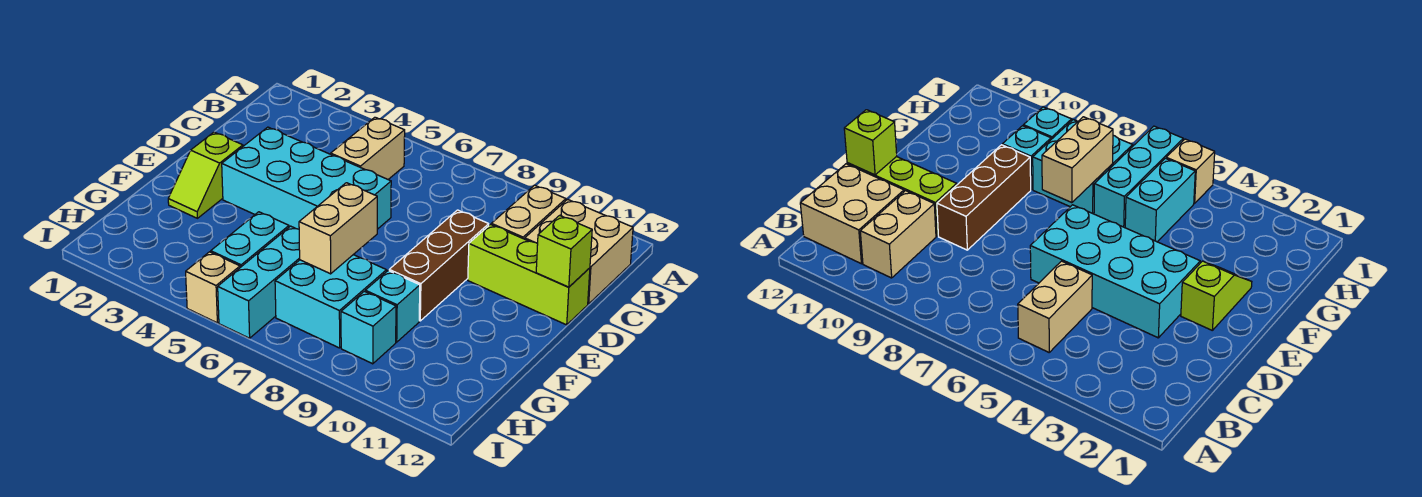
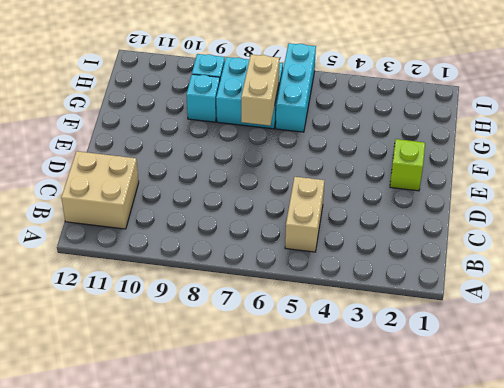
none -> tan 1x2 brick [491,185,566,239]
none -> cyan 2x4 brick [222,127,391,229]
none -> brown 1x3 brick [389,210,489,321]

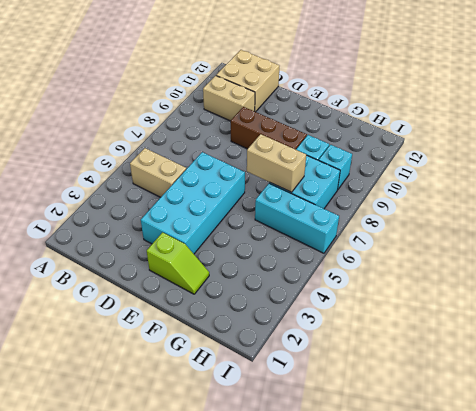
none -> lime 1x3 brick [468,225,590,325]
none -> cyan 1x2 brick [211,212,289,267]
none -> tan 1x1 brick [186,252,240,323]

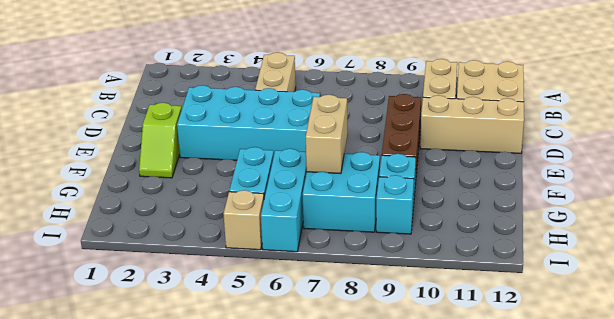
tan 1x3 brick [420,95,524,153] -> lime 1x3 brick [468,225,590,325]
none -> lime 1x1 brick [536,215,592,287]

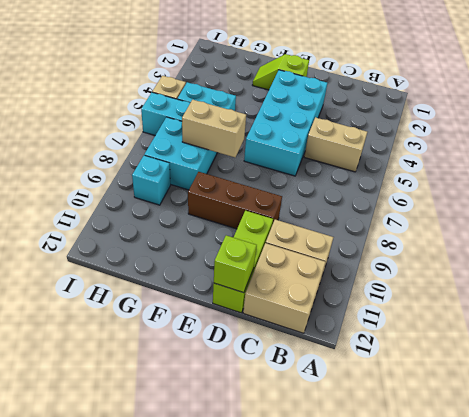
none -> cyan 1x1 brick [365,271,420,342]

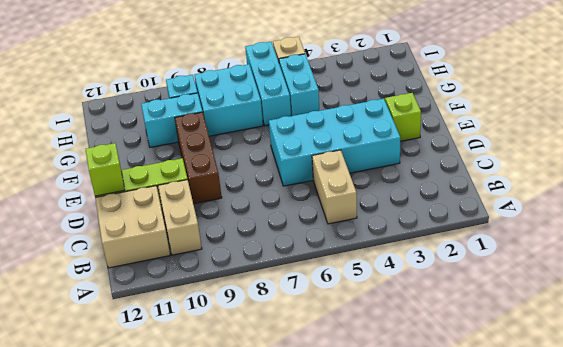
cyan 1x2 brick [141,93,203,147] -> cyan 1x1 brick [365,271,420,342]
none -> tan 1x2 brick [299,183,377,274]

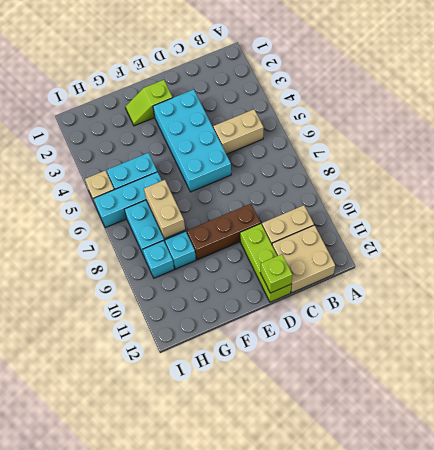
tan 1x2 brick [144,180,185,239] -> tan 1x2 brick turned to [299,183,377,274]

